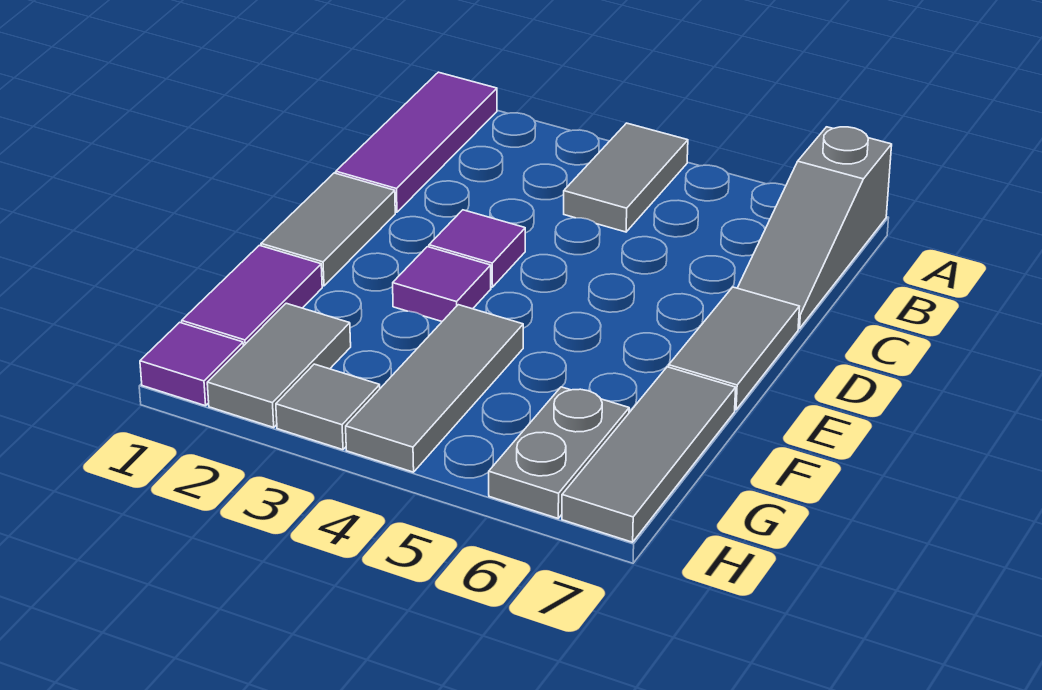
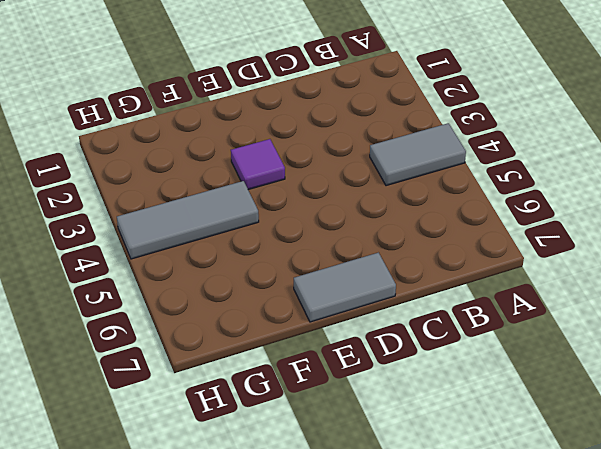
none -> purple 1x3 tile [336,72,497,212]
none -> grey 1x3 slope [738,127,892,329]
none -> grey 1x2 tile [261,173,395,286]

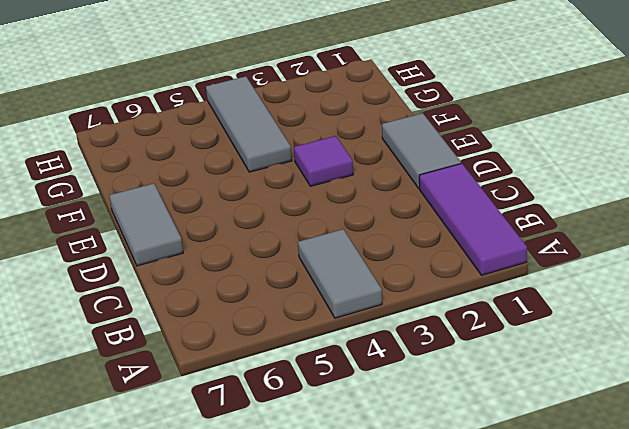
none -> grey 1x3 slope [738,127,892,329]
none -> purple 1x1 tile [429,210,525,287]
none -> purple 1x2 tile [182,245,322,346]

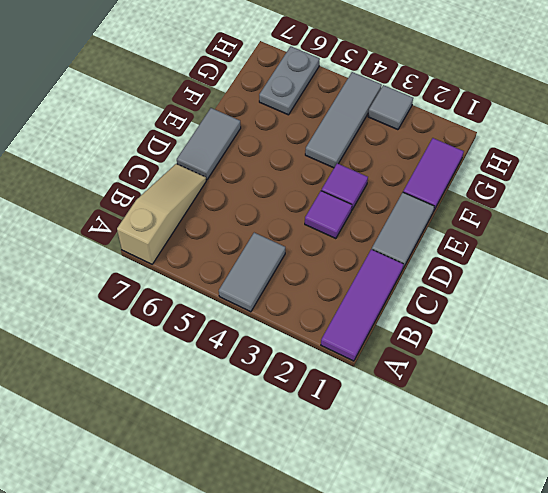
tan 1x3 slope [117,164,206,264] -> grey 1x3 slope [738,127,892,329]
none -> grey 1x3 tile [562,367,736,542]
none -> grey 1x2 tile [207,303,351,427]
none -> purple 1x1 tile [140,322,243,406]

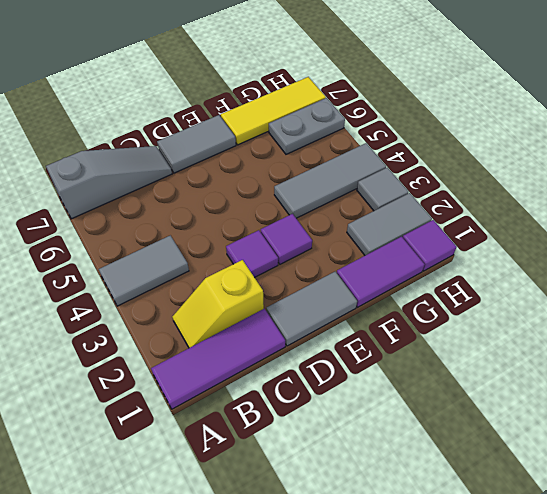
yellow 1x2 slope [172,260,264,348] -> none
yellow 1x3 tile [221,77,326,145] -> grey 1x3 tile [562,367,736,542]

